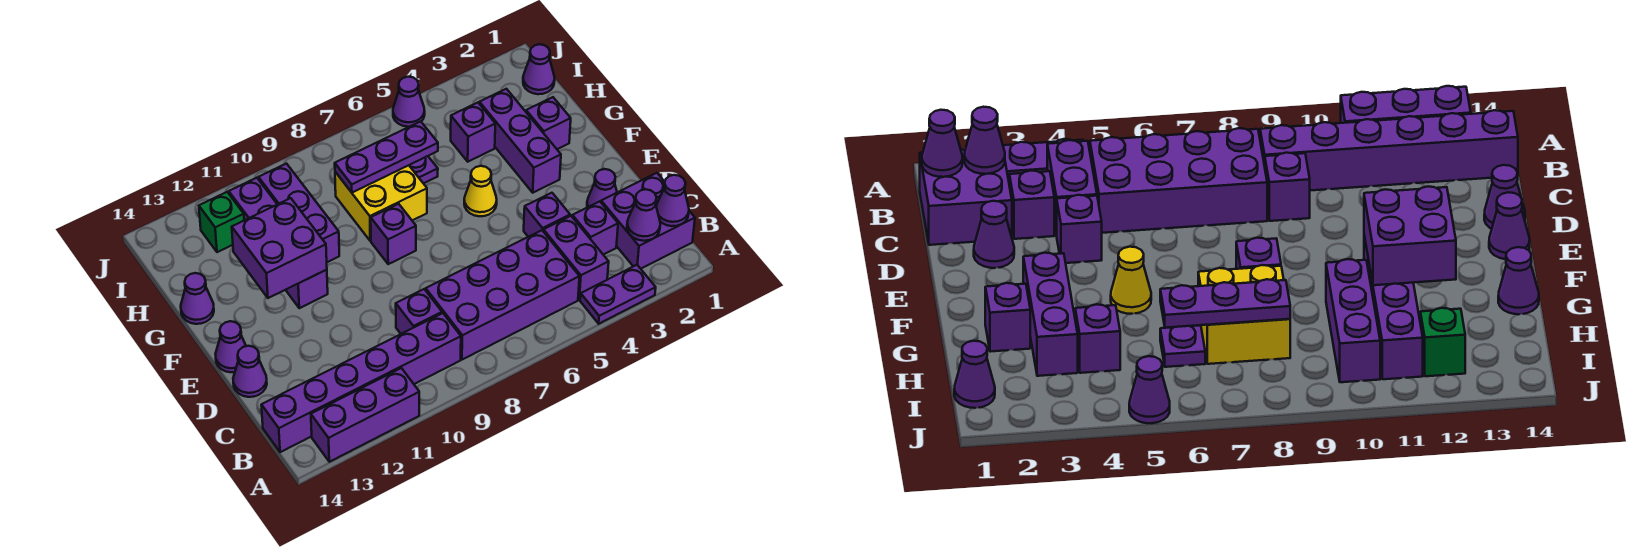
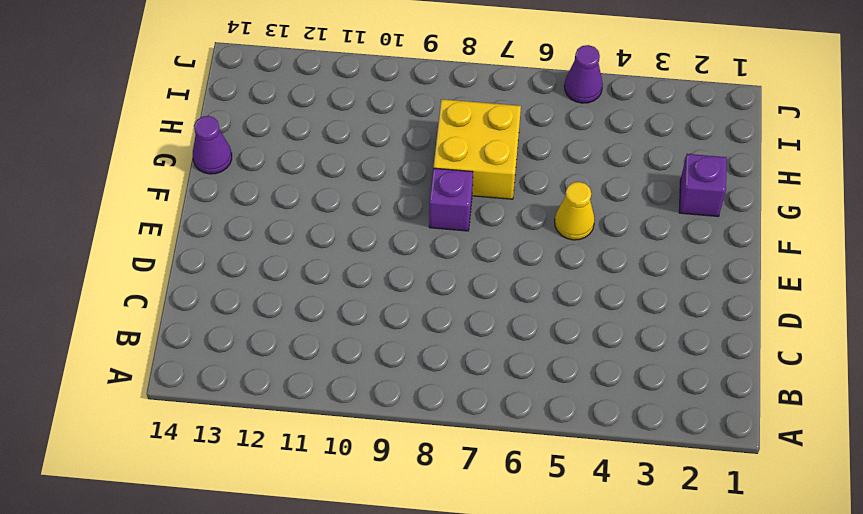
none -> purple 1x2 plate [580,265,656,324]
none -> purple 1x3 brick [311,368,419,462]
none -> purple 2x2 brick [601,173,695,269]

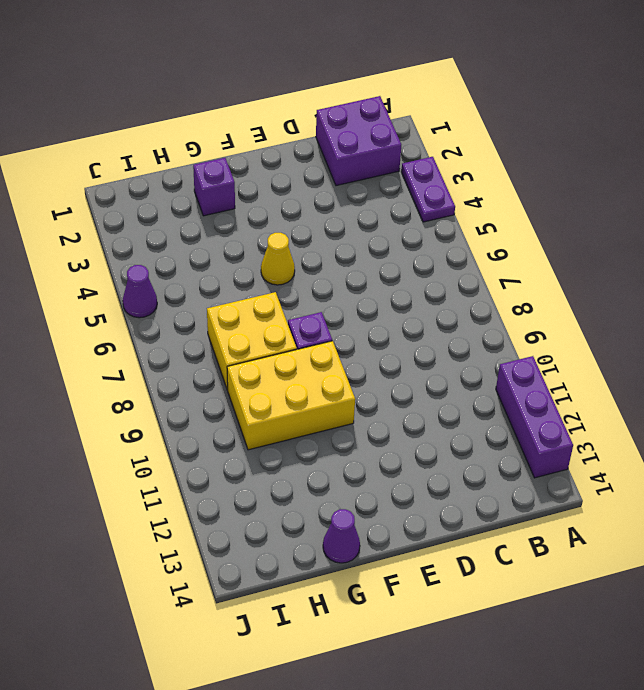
yellow 2x3 brick [227,341,355,450] -> purple 1x3 brick [258,164,339,262]
none -> purple 1x2 brick [543,216,609,300]
none -> purple 2x4 brick [426,230,580,360]
none -> purple 1x6 brick [261,313,461,452]

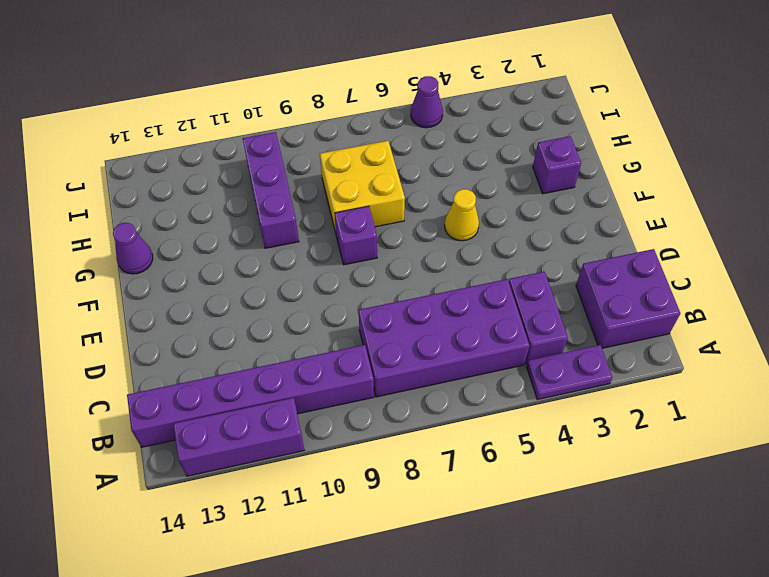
none -> purple 1x1 brick [572,201,618,255]
none -> purple 1x1 brick [396,289,442,334]
none -> purple 1x1 cone [587,169,617,207]

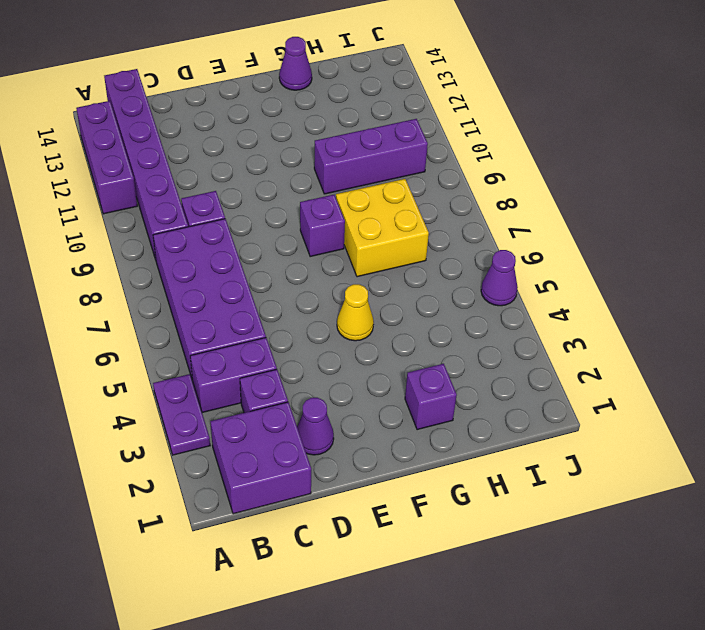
none -> purple 1x1 brick [524,193,570,237]
none -> purple 1x1 cone [233,346,267,397]
none -> purple 1x1 cone [216,321,246,372]

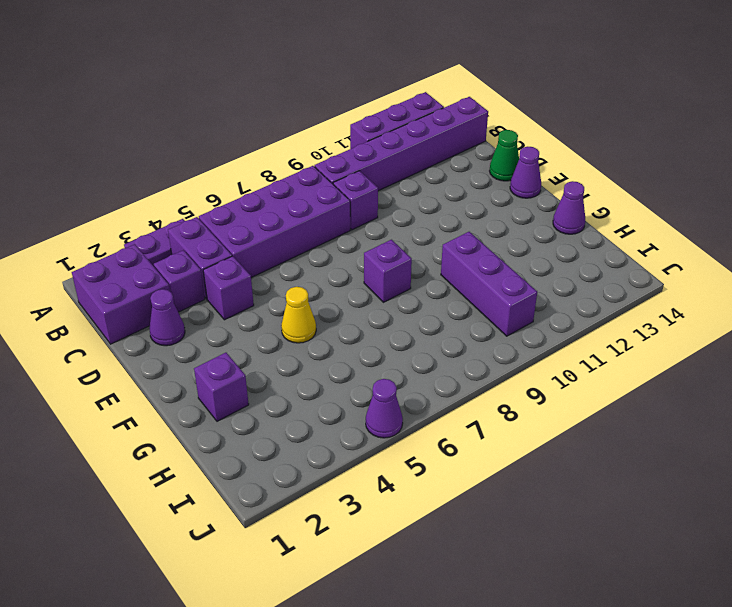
green 1x1 cone [490,130,519,181] -> purple 1x1 cone [233,346,267,397]
none -> purple 1x3 brick [479,89,561,193]
none -> purple 1x4 brick [229,178,328,308]
none -> yellow 2x2 brick [335,165,427,241]

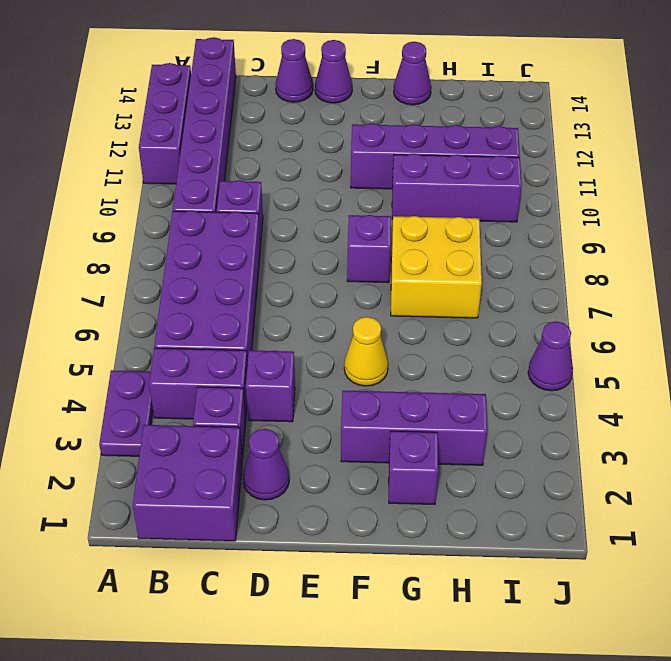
none -> purple 1x1 brick [451,103,495,162]
none -> purple 1x1 plate [409,156,438,184]
none -> purple 1x1 cone [523,44,555,94]

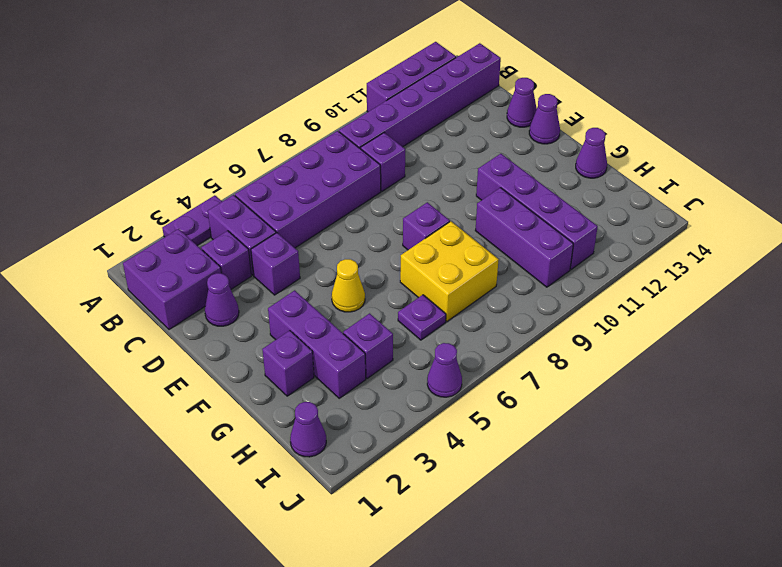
none -> green 1x1 brick [199,192,244,252]
none -> purple 1x1 cone [656,175,689,226]
none -> purple 1x1 cone [627,189,660,241]

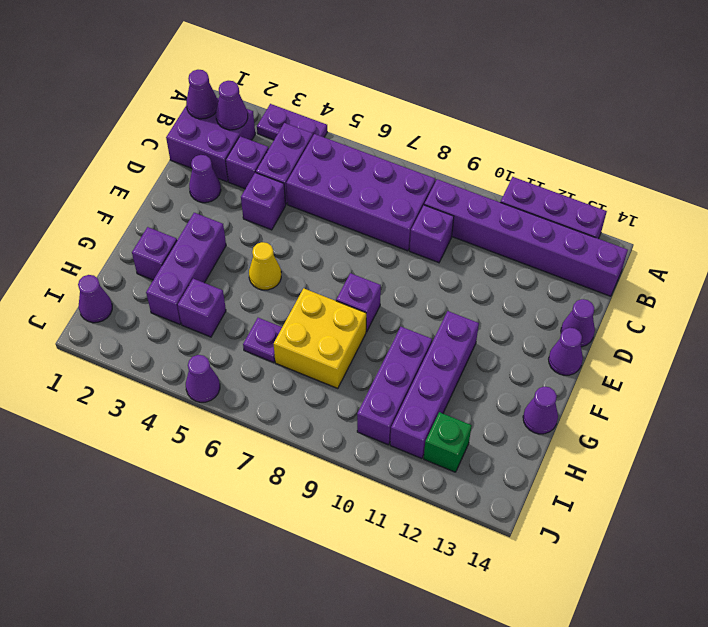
none -> purple 2x2 brick [232,198,327,298]
none -> purple 1x3 plate [335,121,438,193]

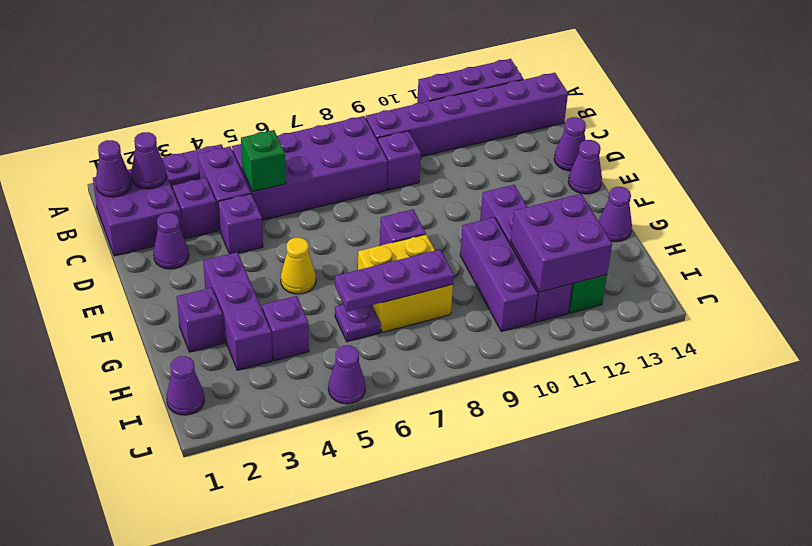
green 1x1 brick [241,130,286,192] -> none
purple 2x2 brick [511,194,612,292] -> purple 2x2 brick moved to [232,198,327,298]

